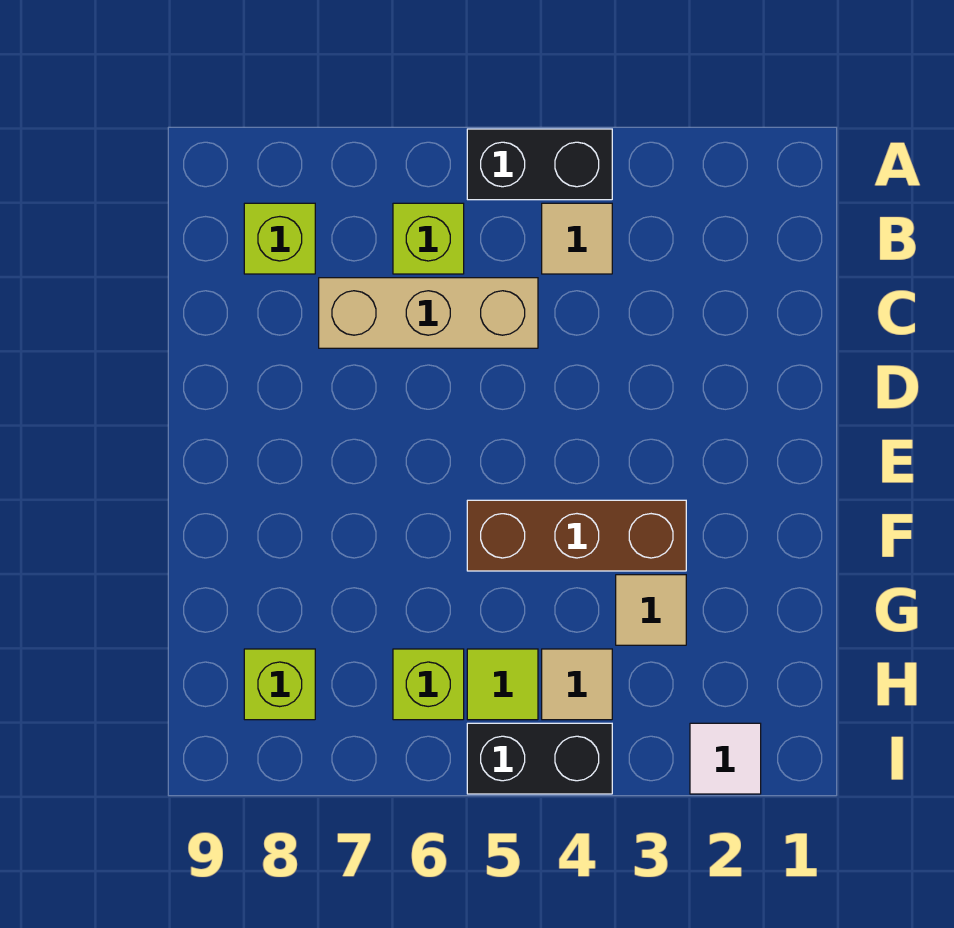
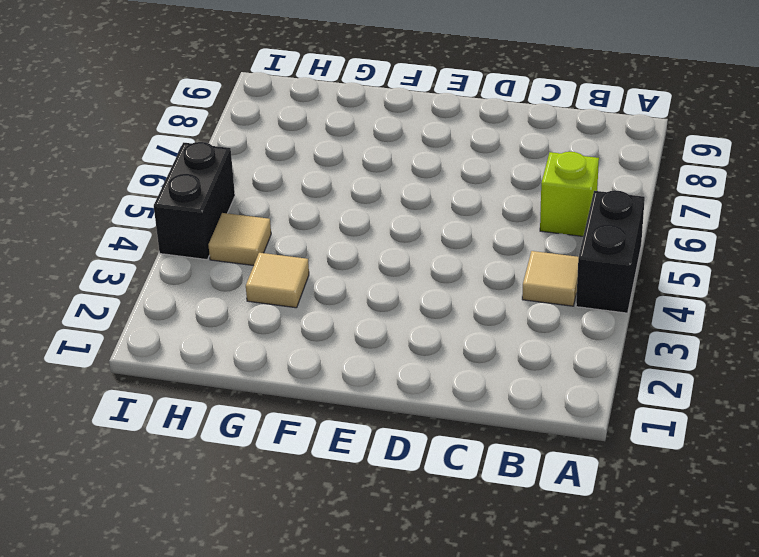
none -> lime 1x1 brick [244,203,315,274]
none -> tan 1x3 brick [319,278,538,348]
none -> brown 1x3 brick [467,500,686,571]

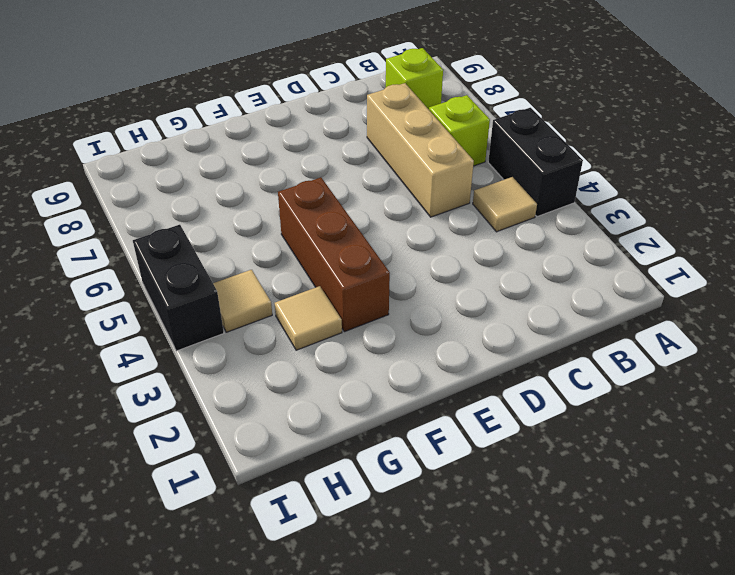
none -> lime 1x1 tile [467,649,538,720]
none -> lime 1x1 brick [393,649,464,720]
none -> lime 1x1 brick [244,649,315,720]

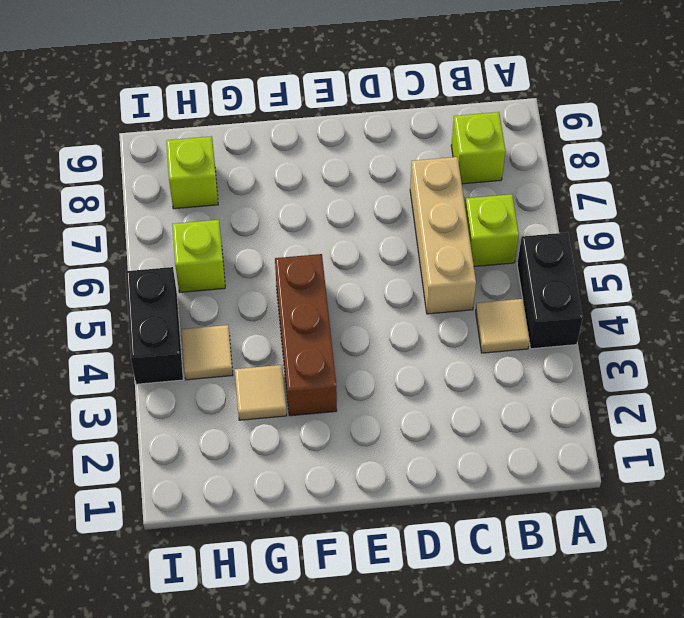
none -> lime 1x1 tile [467,649,538,720]
none -> white 1x1 tile [690,723,761,794]

